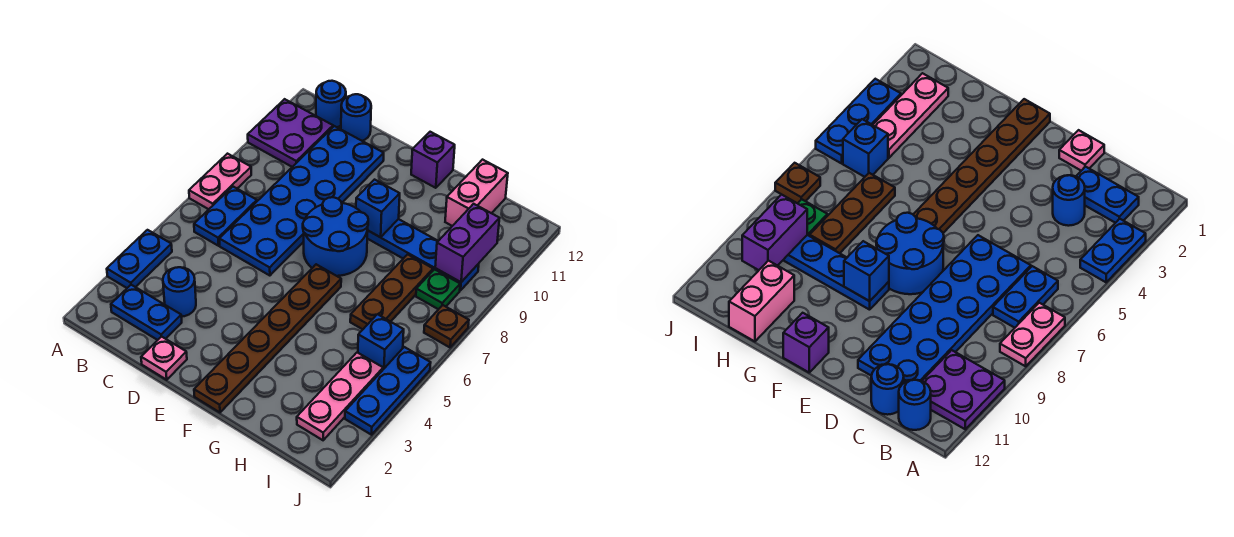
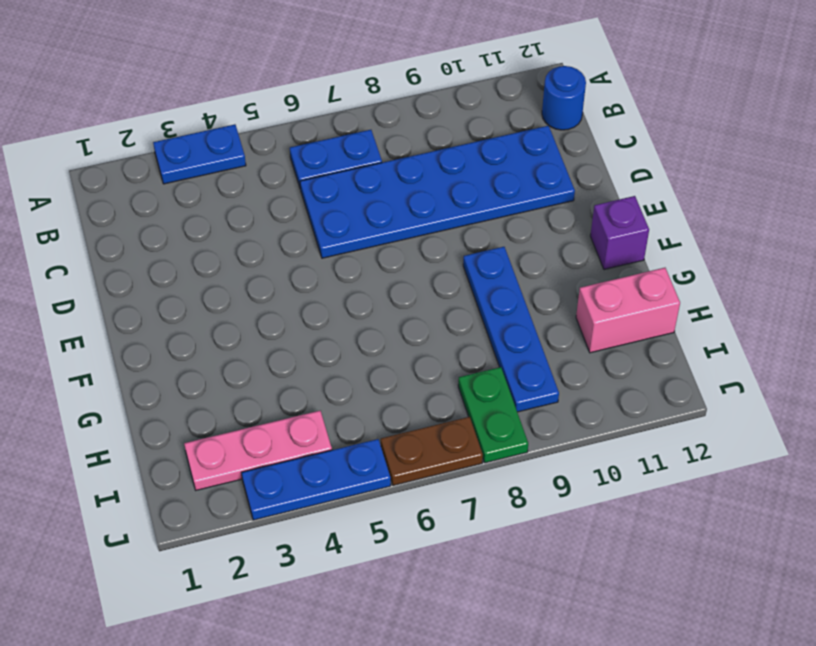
green 1x2 plate [458,367,528,463] -> green 1x1 plate [416,269,460,309]
brown 1x2 plate [381,417,483,486] -> brown 1x1 plate [424,305,469,347]
none -> pink 1x2 plate [189,154,251,209]
none -> purple 2x2 plate [248,99,333,167]
none -> blue 1x2 plate [111,285,182,340]

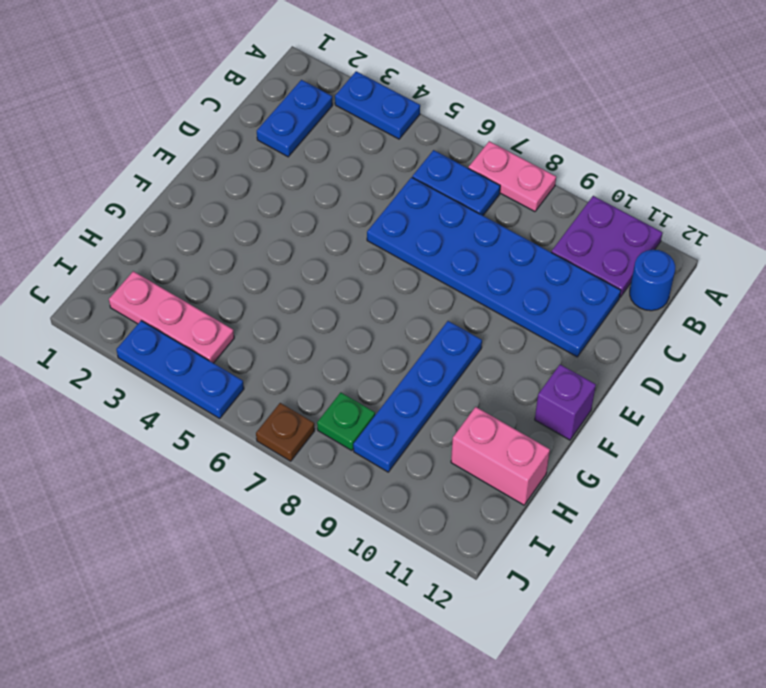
none -> blue 1x1 round brick [163,267,196,317]
none -> blue 1x1 round brick [341,94,371,141]
none -> pink 1x1 plate [141,336,187,380]

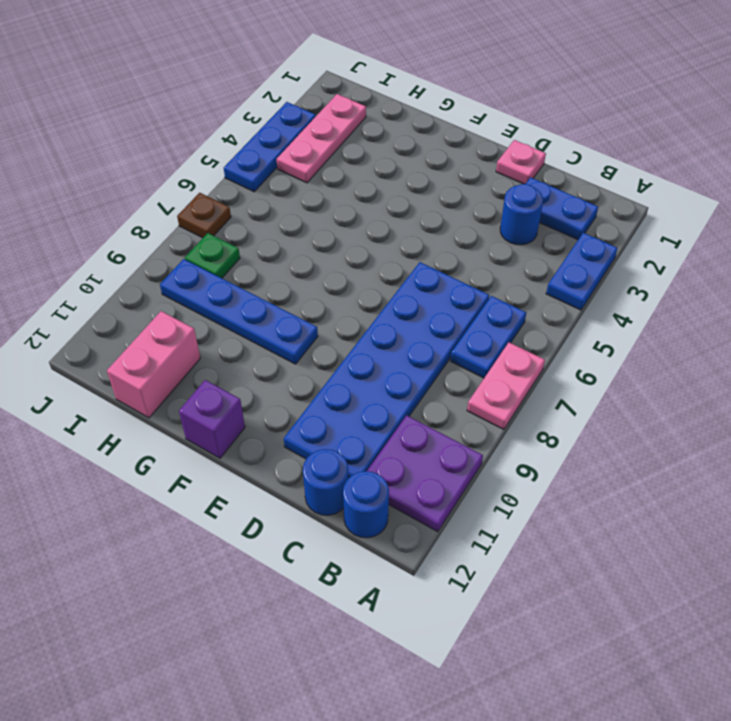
none -> blue 2x2 round brick [303,197,368,276]
none -> brown 1x6 plate [194,264,341,412]
none -> brown 1x3 plate [350,254,433,329]

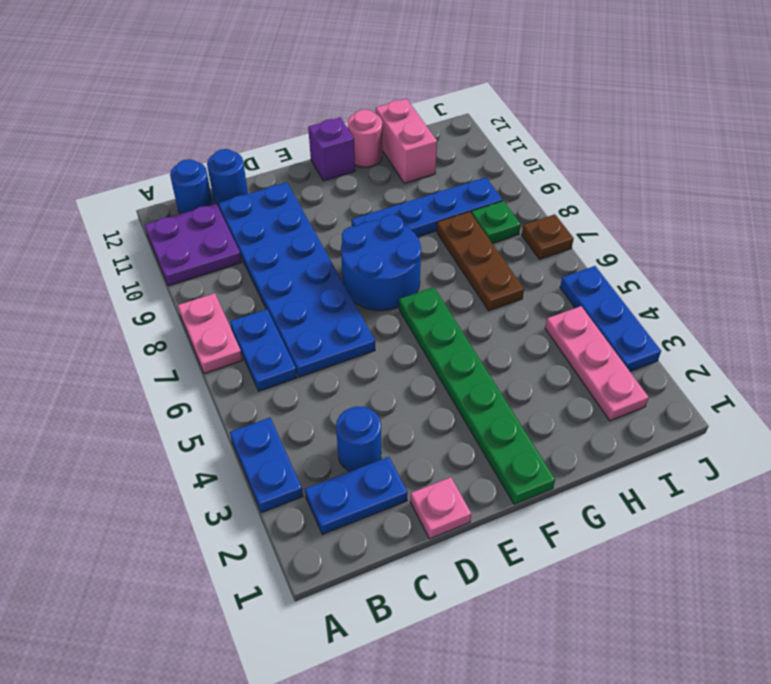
green 1x6 plate [399,287,555,504] -> brown 1x6 plate [194,264,341,412]
pink 1x1 round brick [348,109,382,167] -> none
none -> blue 1x1 brick [358,314,404,369]
none -> blue 1x1 brick [356,180,400,237]
none -> purple 1x2 brick [435,204,500,282]

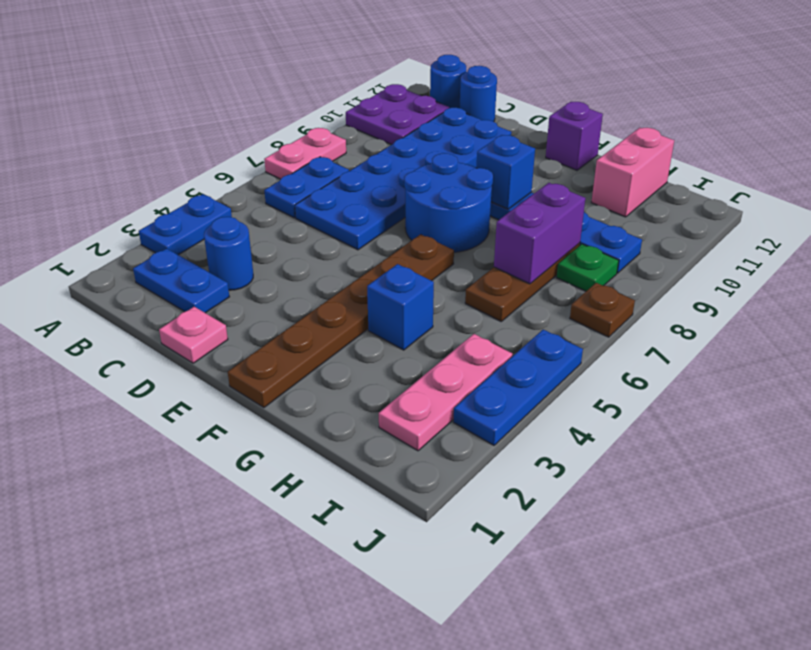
blue 1x1 brick [367,264,434,350] -> blue 1x1 brick moved to [358,314,404,369]
purple 1x2 brick [494,183,585,284] -> purple 1x2 brick moved to [435,204,500,282]

